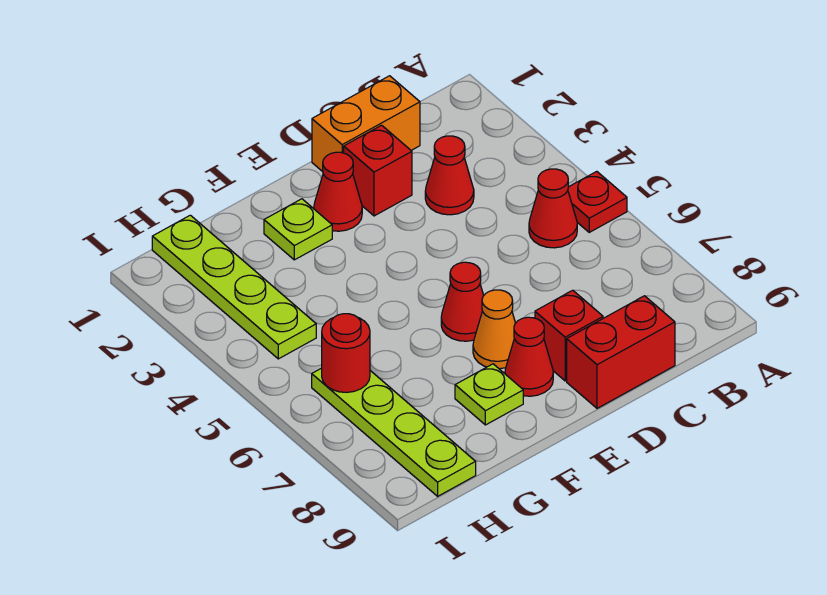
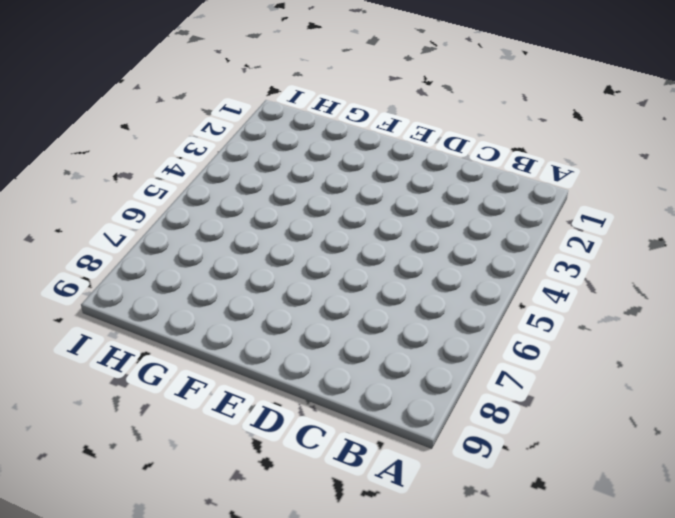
none -> red 1x1 plate [568,171,627,232]
none -> red 1x1 cone [529,169,577,248]
none -> orange 1x2 brick [312,76,420,172]

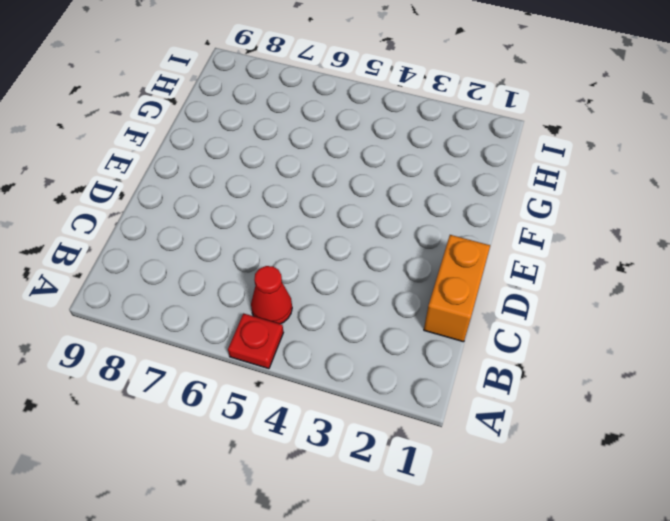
none -> red 1x1 cone [425,136,474,215]
none -> red 1x2 brick [567,296,675,408]
none -> red 1x1 brick [344,125,412,216]

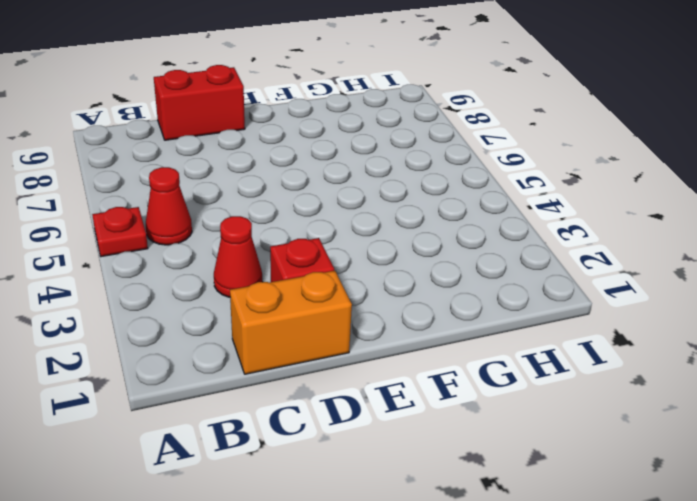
none -> red 1x1 brick [535,290,603,381]
none -> red 1x1 cone [314,152,362,231]
none -> red 1x1 cone [441,262,484,341]

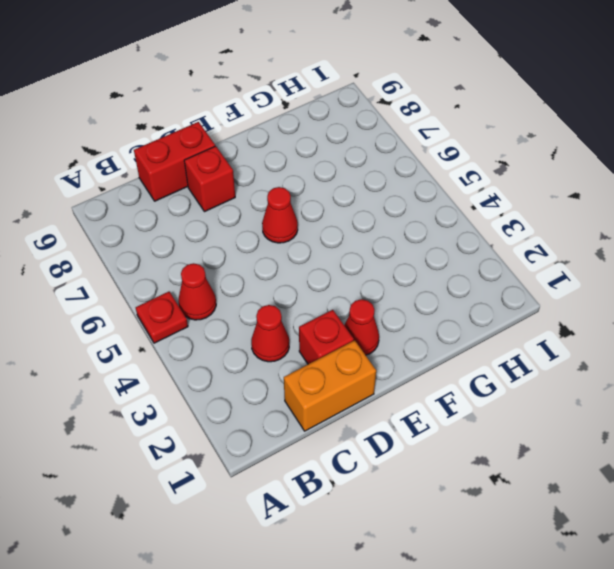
none -> orange 1x1 cone [473,290,515,369]
none -> red 1x1 cone [505,317,553,396]
none -> lime 1x1 plate [264,199,332,260]

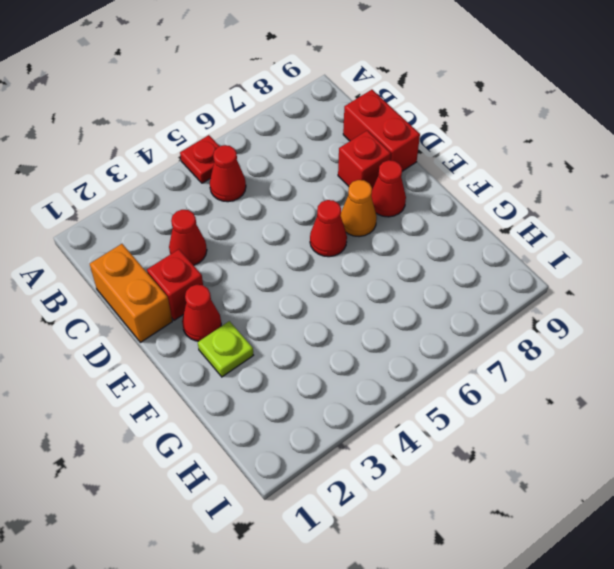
none -> lime 1x1 plate [455,364,523,425]
none -> lime 1x4 plate [152,215,316,359]
none -> lime 1x4 plate [312,368,476,496]

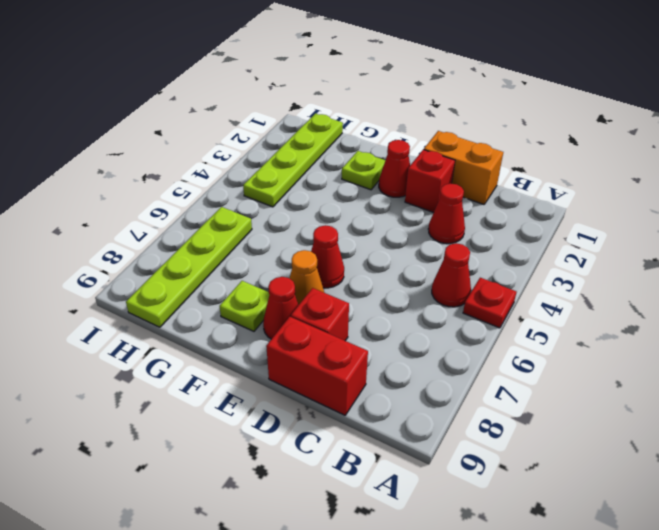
none -> red 1x1 round brick [322,314,370,392]

